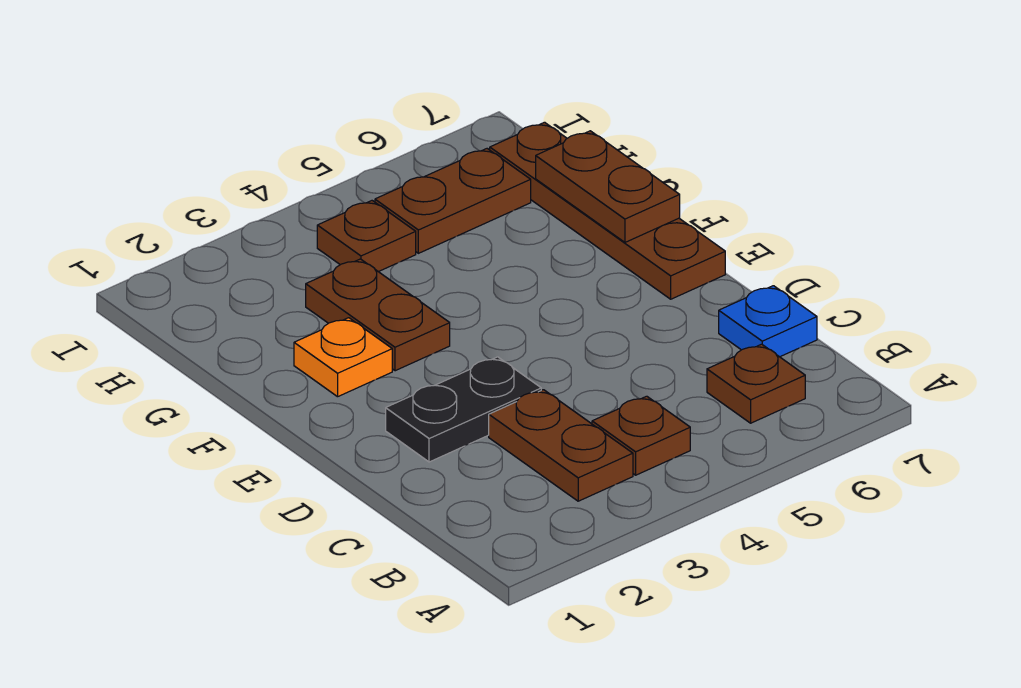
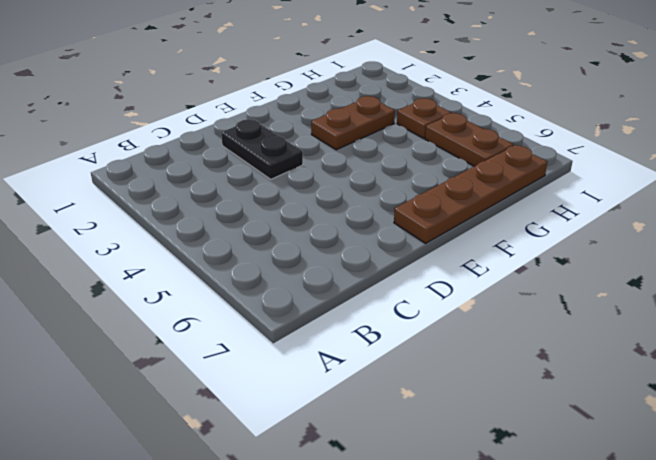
none -> brown 1x2 plate [489,390,633,501]
none -> brown 1x1 plate [592,396,690,475]

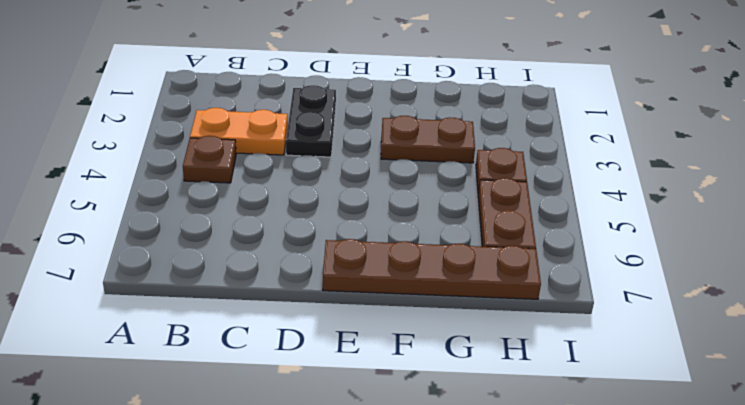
orange 1x2 plate [190,108,288,155] -> brown 1x2 plate [489,390,633,501]
none -> brown 1x1 plate [707,344,805,423]
none -> blue 1x1 plate [719,286,817,357]

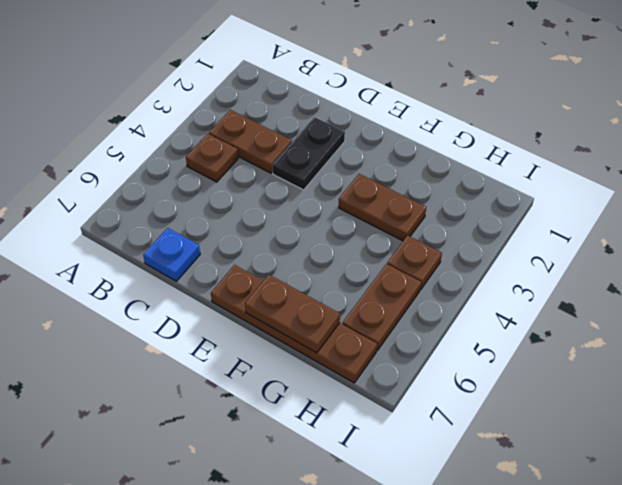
none -> brown 1x1 plate [707,344,805,423]
none -> orange 1x1 plate [294,318,392,397]

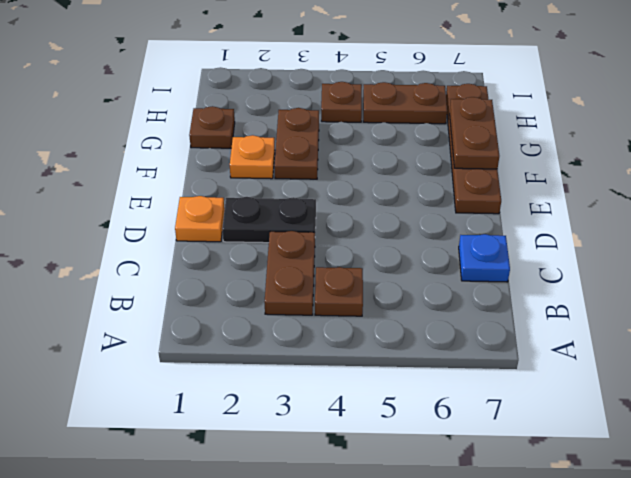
orange 1x1 plate [175,196,225,242] -> none
brown 1x1 plate [189,106,235,148] -> brown 1x1 plate moved to [707,344,805,423]

